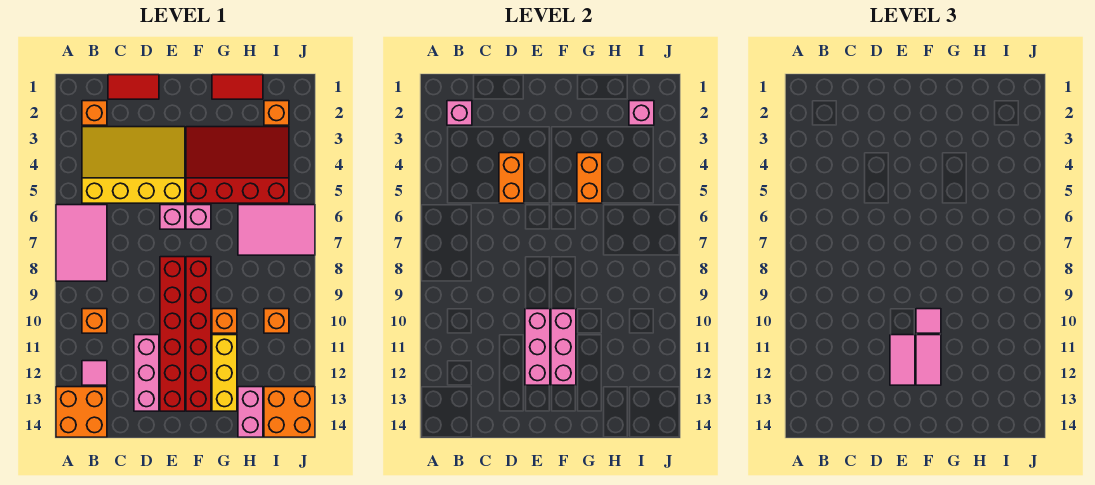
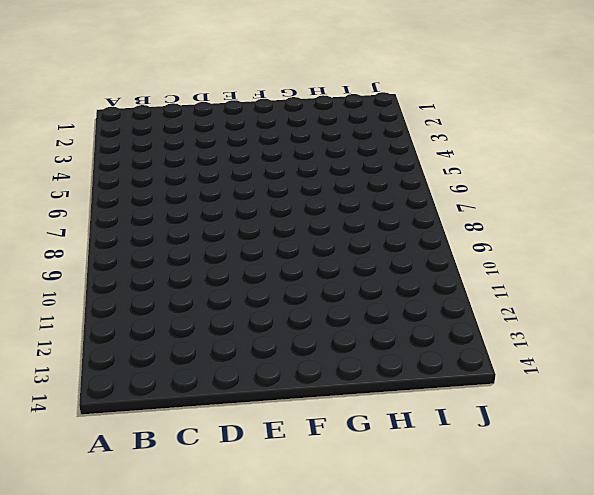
none -> pink 2x3 tile [56,205,107,281]
none -> orange 2x2 brick [56,387,107,437]
none -> orange 1x1 brick [82,101,107,125]
none -> yellow 3x4 slope [82,127,185,203]

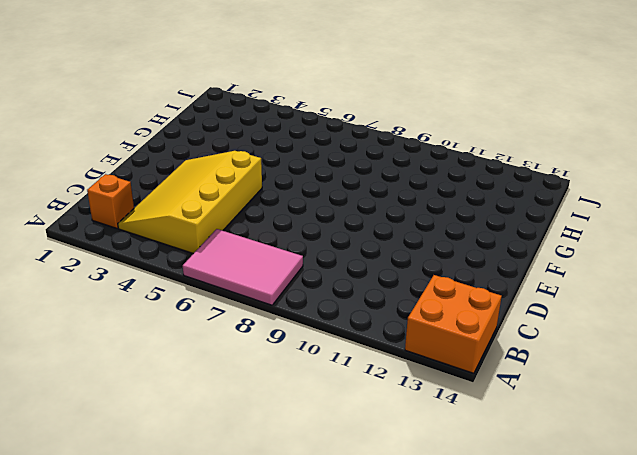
none -> orange 1x1 brick [82,309,107,333]
none -> pink 1x1 tile [82,361,107,385]
none -> red 1x2 tile [108,75,159,99]
none -> pink 1x3 brick [134,335,159,411]

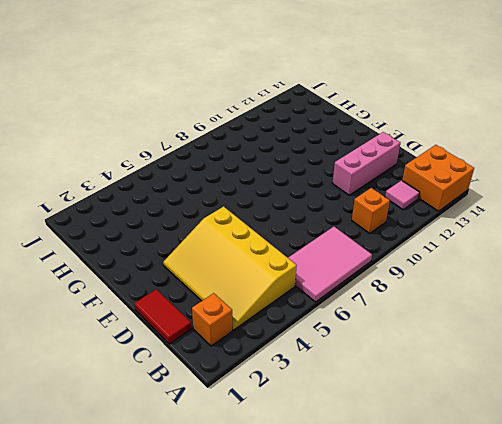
none -> pink 1x1 brick [160,205,185,229]
none -> red 1x6 brick [160,257,185,411]
none -> red 3x4 slope [186,127,289,203]
none -> pink 1x1 brick [186,205,211,229]

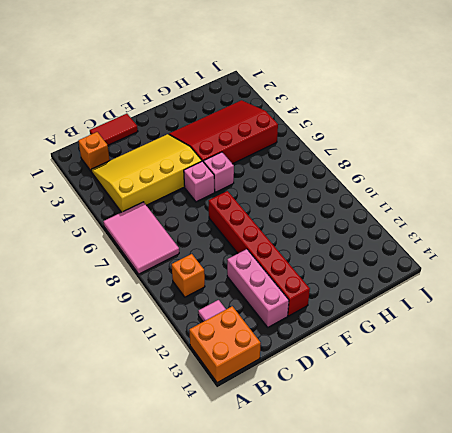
none -> red 1x6 brick [186,257,211,411]
none -> red 1x2 tile [212,75,263,99]
none -> orange 1x1 brick [212,309,237,333]
none -> yellow 1x3 brick [212,335,237,411]

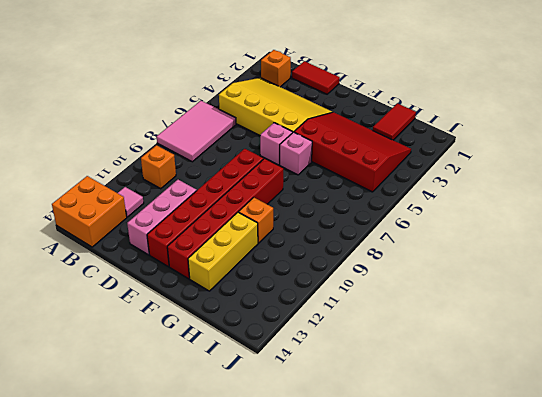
red 1x2 tile [373,103,416,140] -> red 1x2 tile turned to [212,75,263,99]
none -> pink 2x3 tile [238,205,315,255]
none -> pink 1x2 brick [238,387,263,437]
none -> orange 1x1 brick [264,101,289,125]
none -> orange 1x1 brick [264,309,289,333]

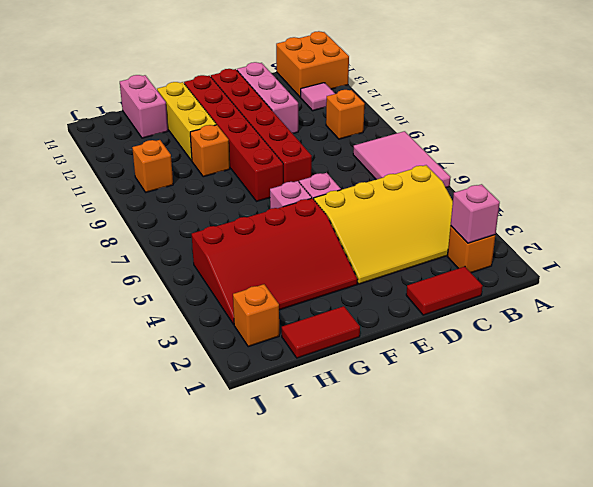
none -> pink 2x3 tile [238,205,315,255]
none -> orange 2x2 brick [264,387,315,437]
none -> orange 1x2 brick [499,153,524,203]
none -> pink 1x3 brick [525,309,550,385]

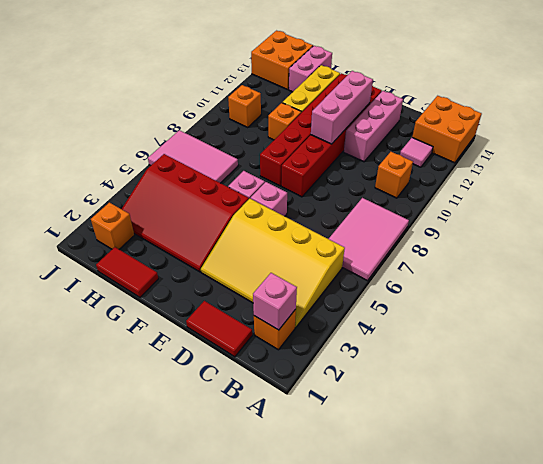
none -> orange 1x2 brick [499,153,524,203]
none -> pink 1x3 brick [551,309,576,385]
none -> orange 1x2 brick [577,153,602,203]
none -> pink 1x1 brick [629,101,654,125]

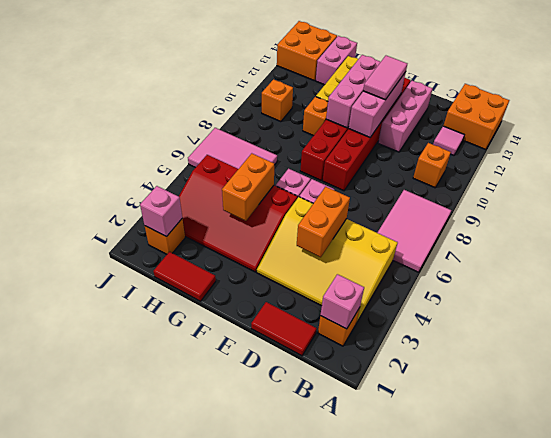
none -> pink 1x1 tile [916,309,941,333]
none -> pink 1x2 tile [916,335,941,385]

